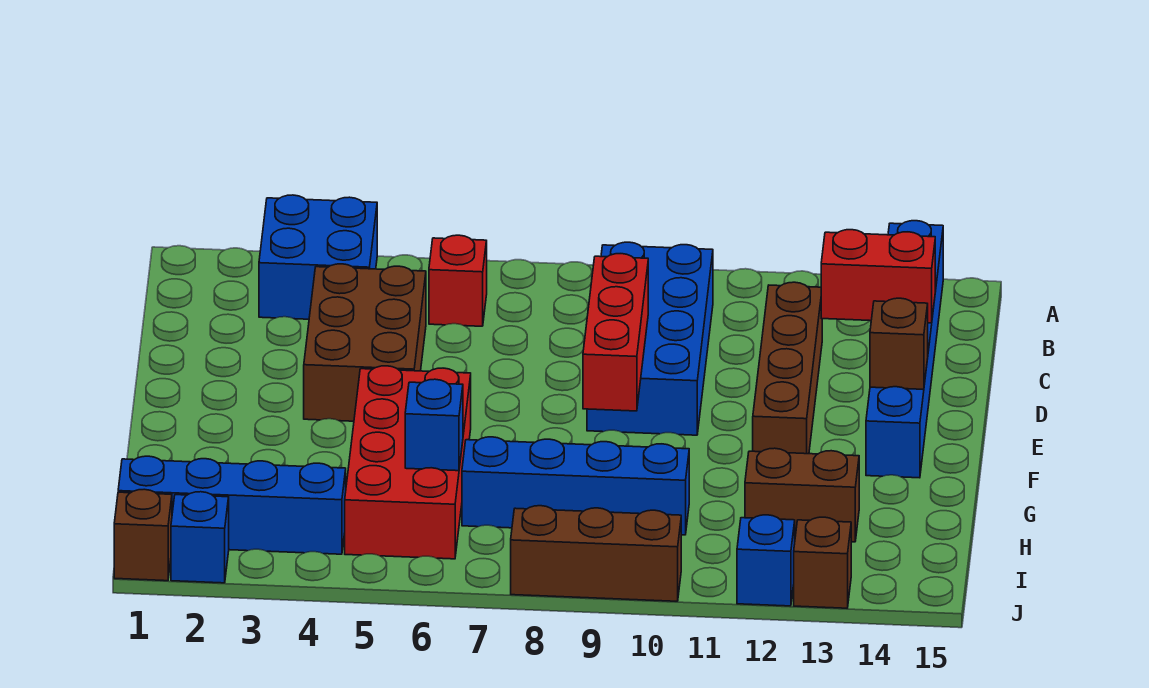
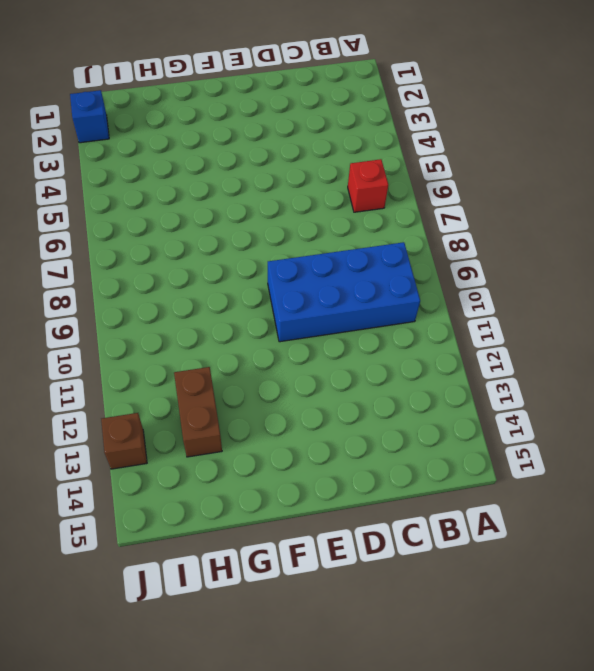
none -> blue 2x2 brick [259,195,377,319]
none -> blue 1x6 brick [866,221,943,478]
none -> brown 2x3 brick [304,264,426,421]

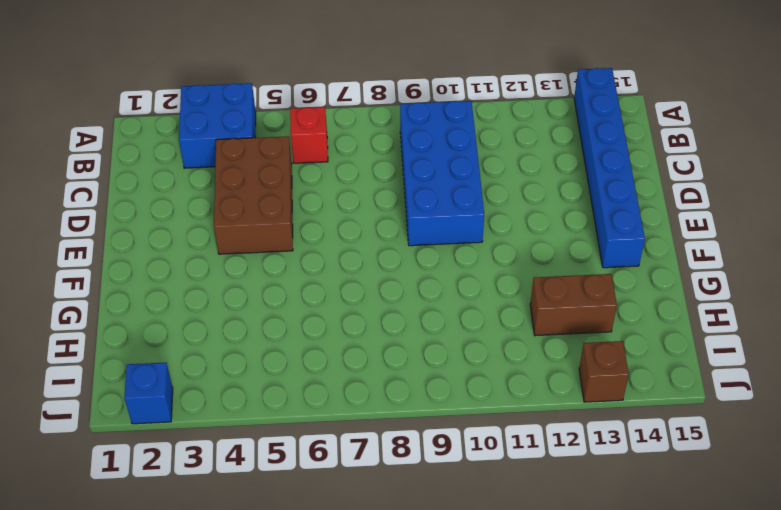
none -> brown 1x4 brick [753,282,822,454]
none -> red 2x4 brick [345,366,471,559]
none -> blue 1x4 brick [462,437,689,535]

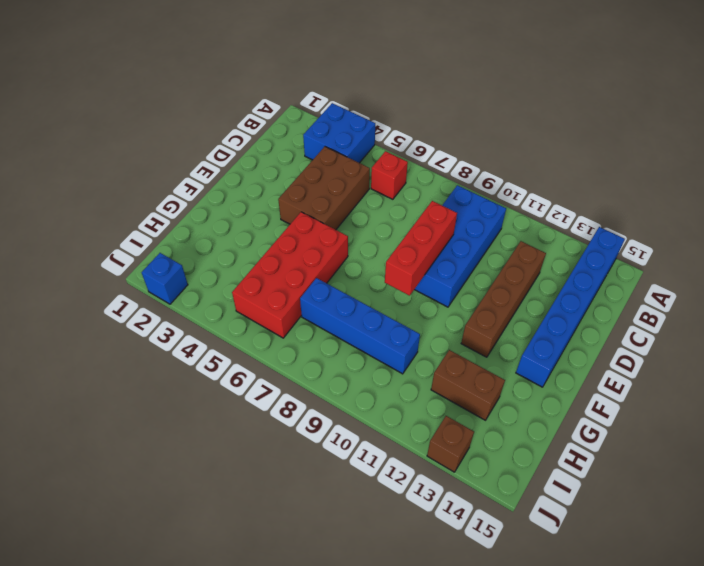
none -> blue 1x4 brick [118,456,346,554]
none -> brown 1x1 brick [114,489,172,581]
none -> brown 1x3 brick [511,506,681,601]

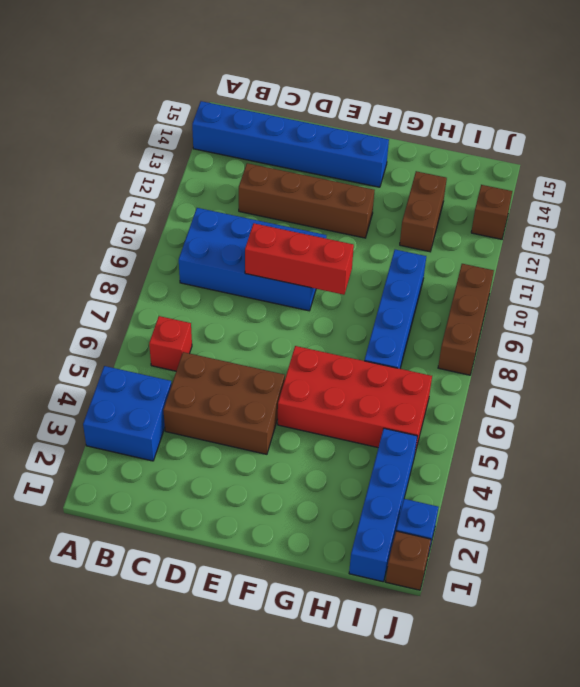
none -> blue 1x1 brick [737,515,795,606]
none -> red 1x2 brick [821,230,935,323]
none -> brown 1x1 brick [870,298,928,389]

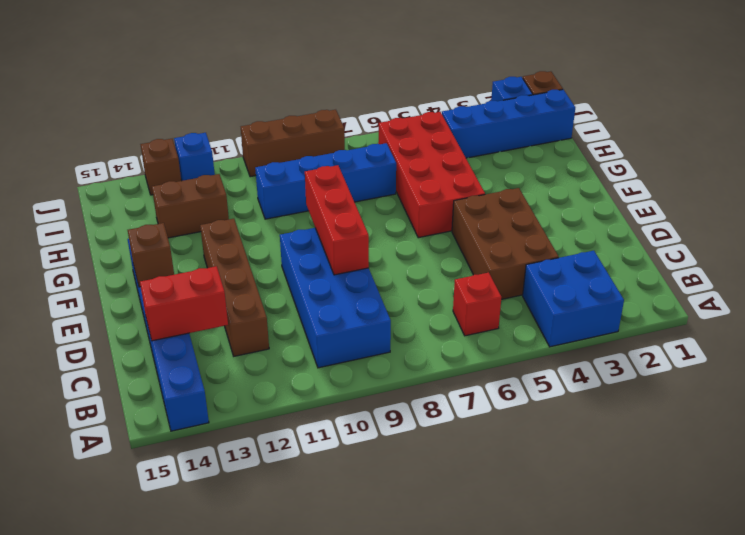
none -> blue 1x1 brick [405,379,463,471]

